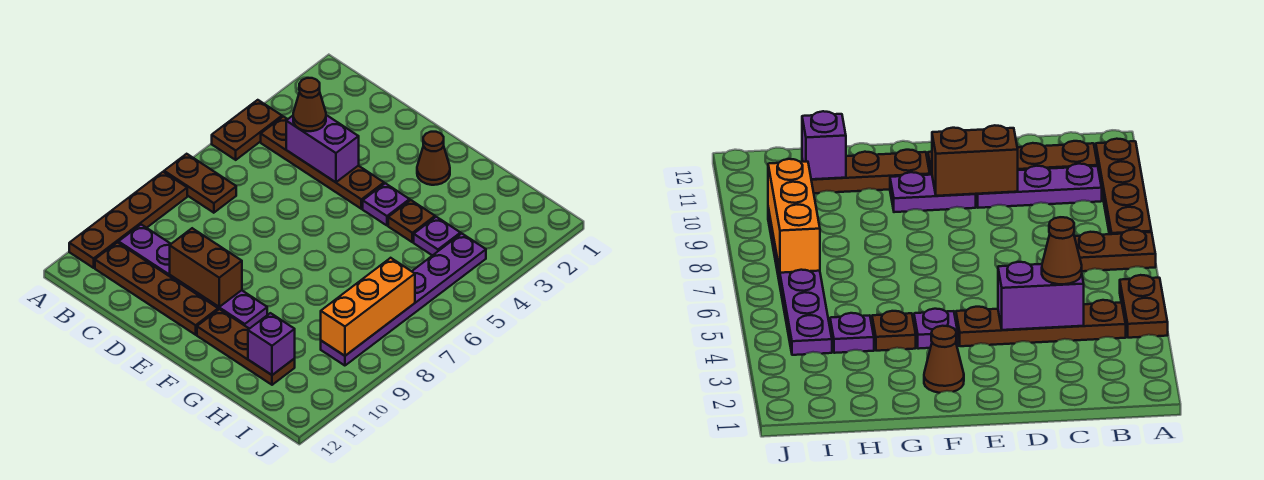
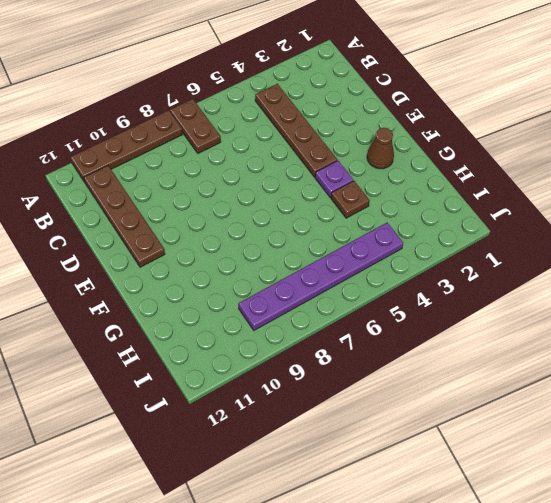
none -> brown 1x2 plate [212,100,282,160]
none -> purple 1x3 plate [119,225,195,293]
none -> purple 1x2 plate [195,290,267,329]

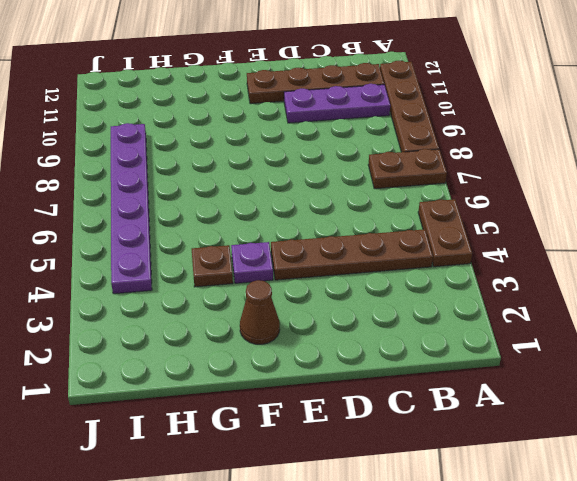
none -> purple 1x2 plate [195,290,267,329]
none -> brown 1x3 plate [197,309,295,385]
none -> purple 1x1 plate [414,217,461,256]

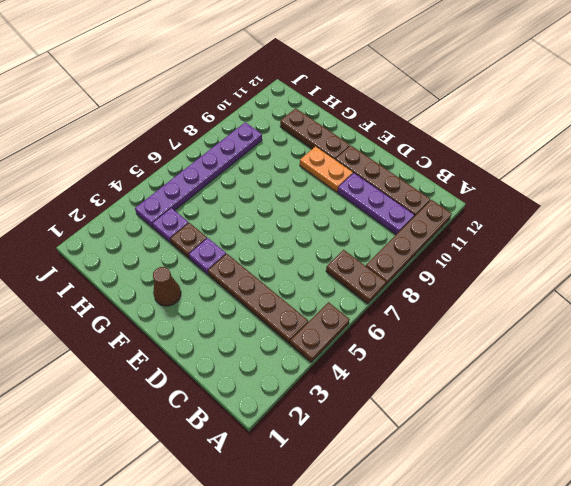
orange 1x2 plate [300,146,353,192] -> purple 1x2 plate [195,290,267,329]
none -> purple 1x2 brick [286,115,359,182]
none -> brown 1x2 brick [170,228,242,307]
none -> purple 1x1 brick [248,313,295,375]

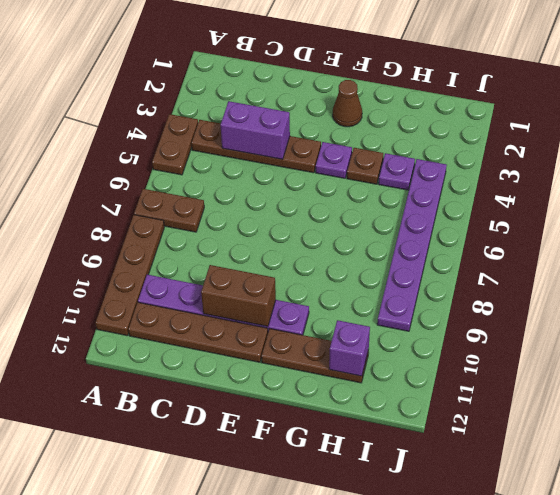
none -> orange 1x3 brick [321,258,415,356]
none -> brown 1x1 cone [293,78,326,131]

